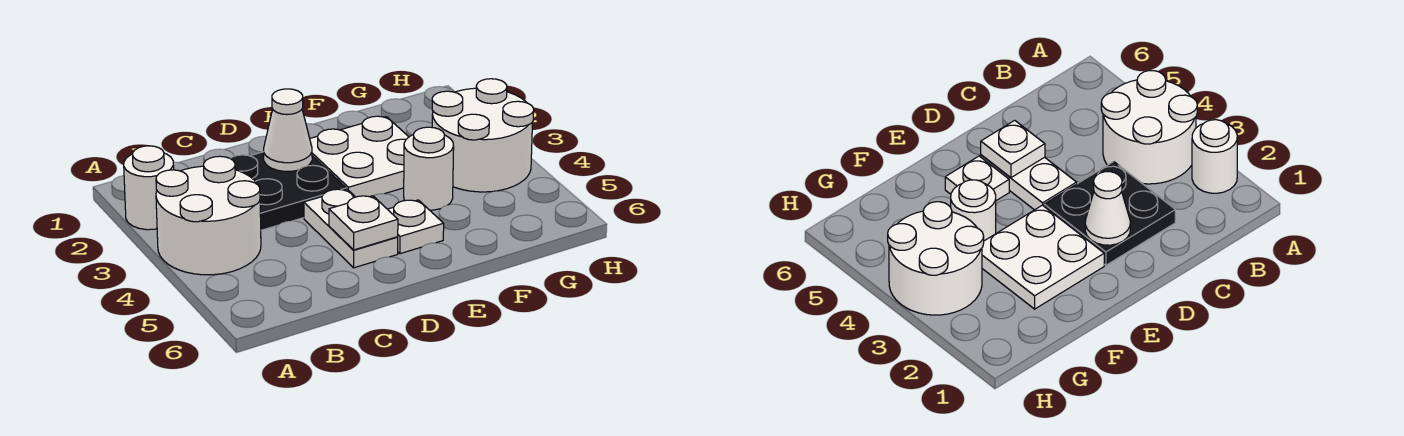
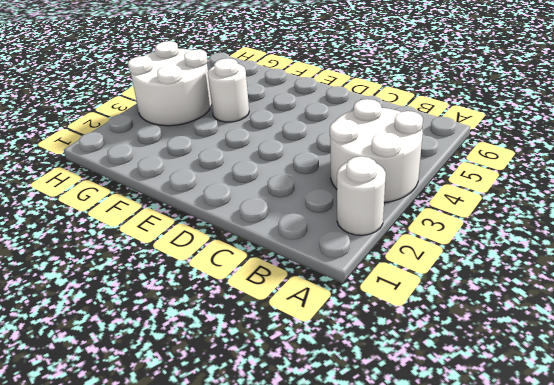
none -> black 2x2 plate [230,152,346,230]
none -> white 1x2 plate [304,189,398,268]

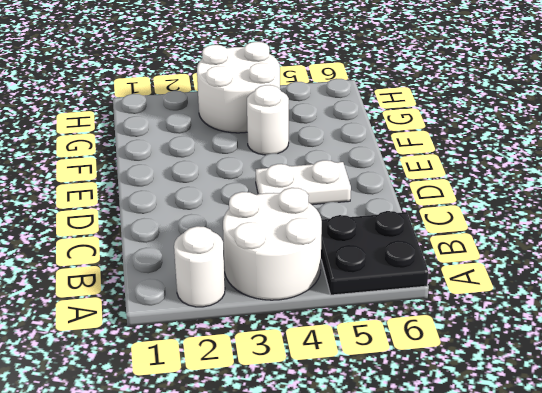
black 2x2 plate [321,211,428,295] -> black 2x2 plate moved to [230,152,346,230]
none -> white 2x2 plate [310,116,409,197]
none -> white 1x1 plate [388,200,444,254]

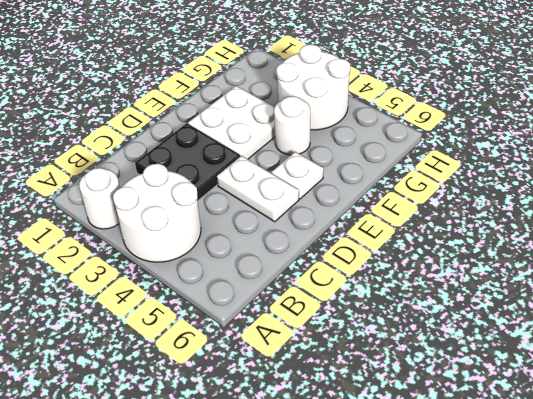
none -> white 1x1 cone [264,89,312,171]
none -> white 1x1 plate [329,196,398,250]

